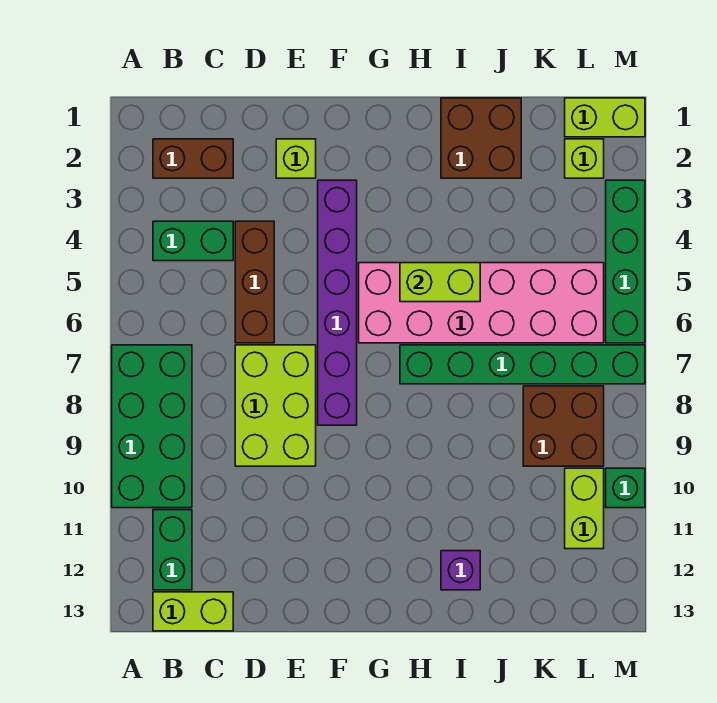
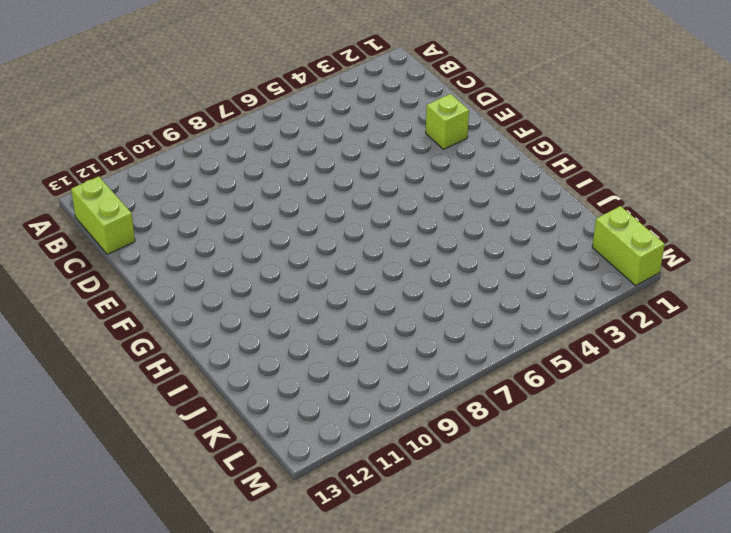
none -> green 2x4 brick [112,345,192,508]
none -> brown 1x2 brick [153,139,233,178]
none -> green 1x2 brick [153,221,233,261]

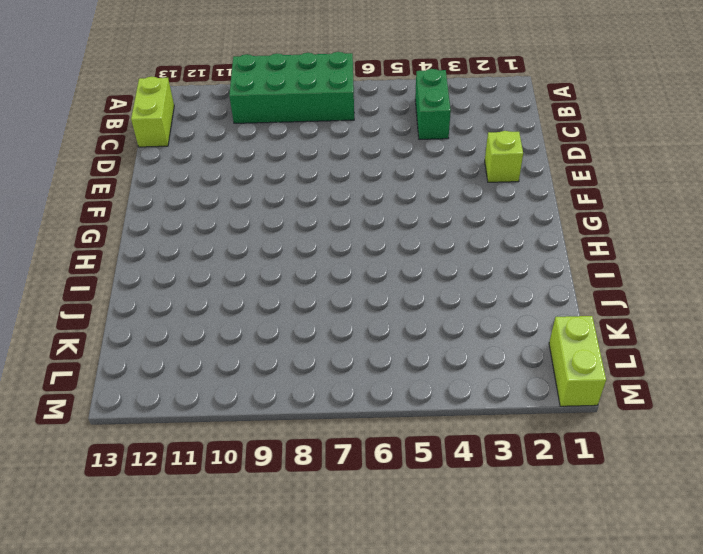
none -> brown 1x2 brick [153,139,233,178]
none -> green 1x2 brick [153,510,192,590]
none -> brown 1x3 brick [235,221,274,343]

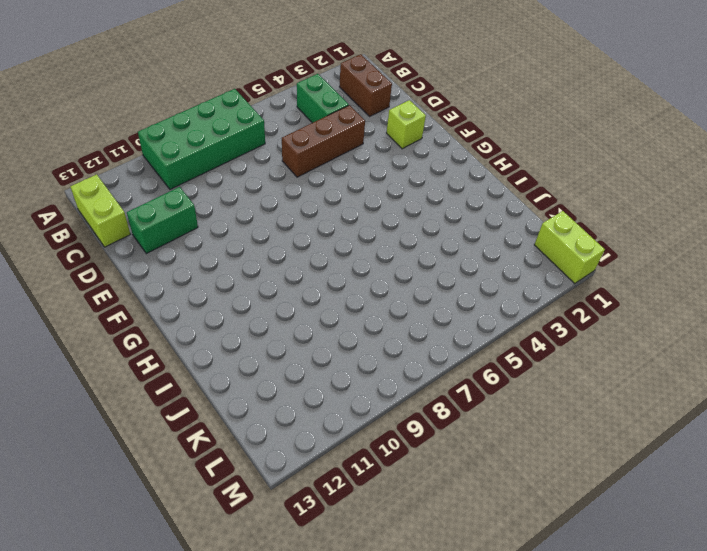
green 1x2 brick [127,187,198,254] -> green 1x2 brick moved to [153,510,192,590]
none -> lime 2x3 brick [235,345,316,466]
none -> purple 1x6 brick [318,180,357,425]
none -> pink 2x6 brick [359,263,604,343]

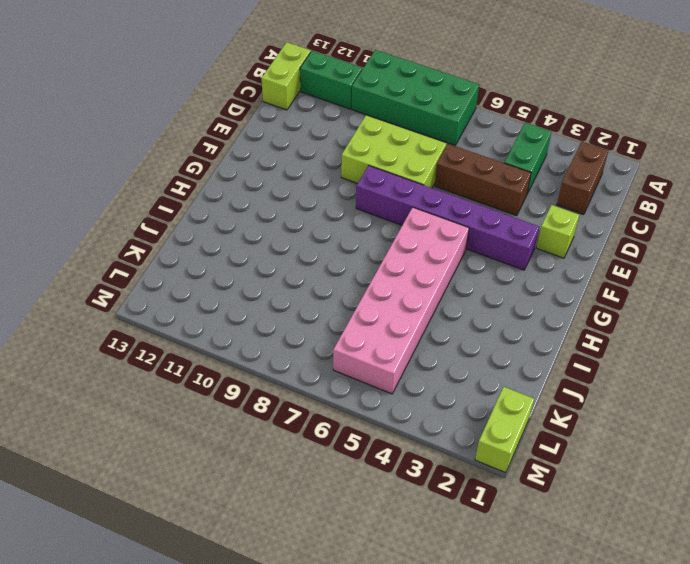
none -> green 1x6 brick [400,345,645,384]
none -> brown 2x2 brick [441,98,521,178]
none -> purple 1x1 brick [441,551,480,590]

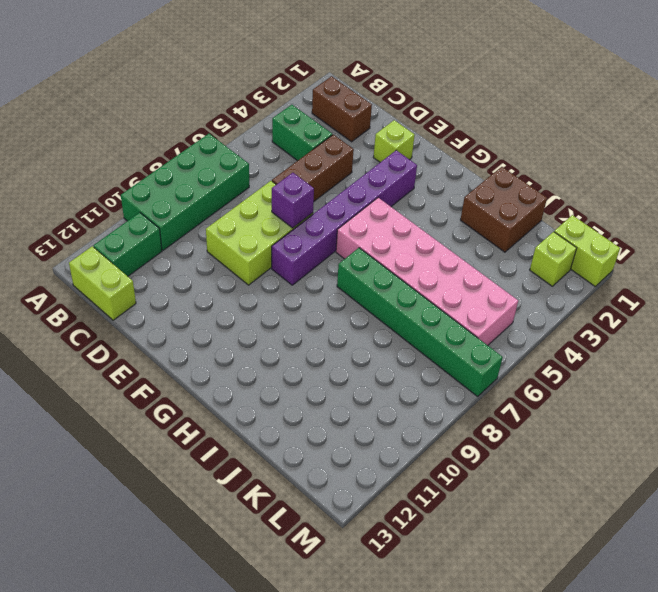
purple 1x1 brick [272,173,314,228] -> purple 1x1 brick moved to [441,551,480,590]
none -> brown 2x2 brick [523,386,604,466]
none -> lime 1x2 brick [565,468,604,549]
none -> green 1x4 brick [606,180,645,343]

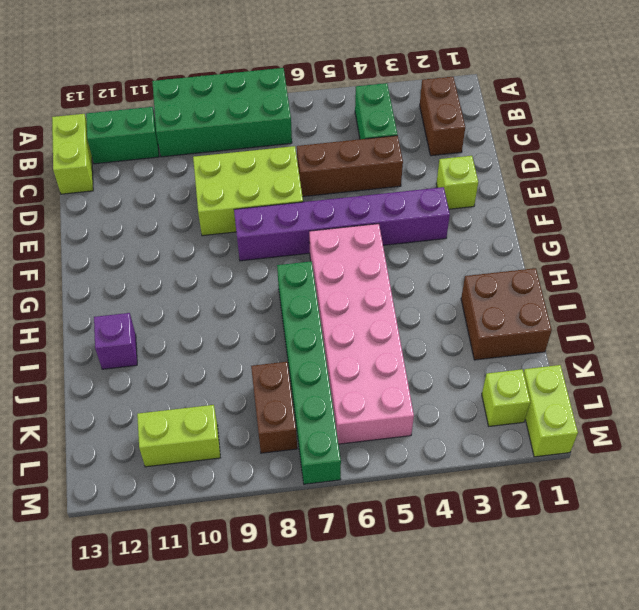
brown 1x2 brick [251,362,297,453] -> brown 2x2 brick [523,386,604,466]
none -> green 1x4 brick [606,180,645,343]
none -> green 1x1 brick [606,468,645,508]
none -> lime 1x2 brick [400,263,480,302]

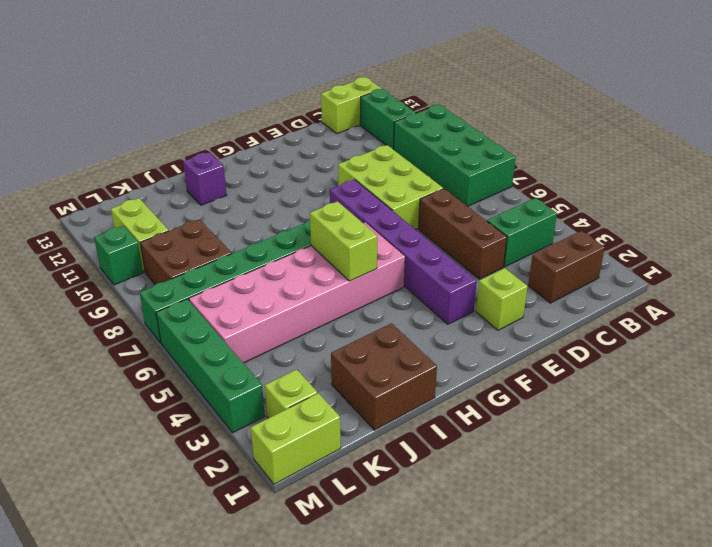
lime 1x2 brick [310,201,377,281] -> lime 1x2 brick turned to [400,263,480,302]

